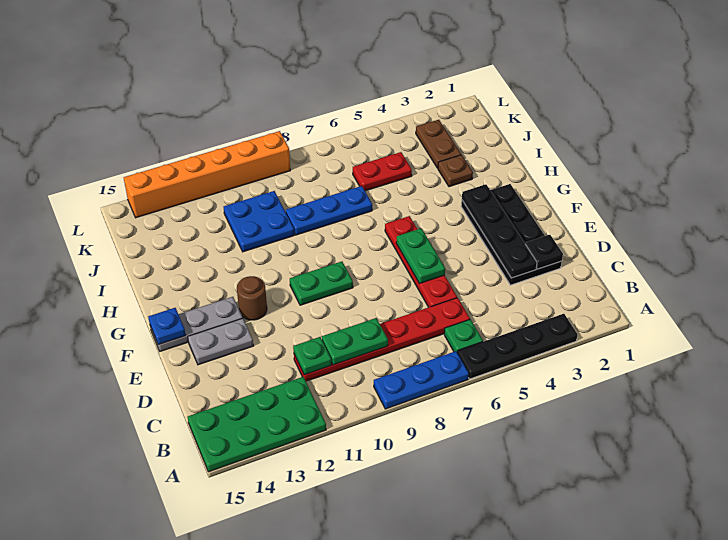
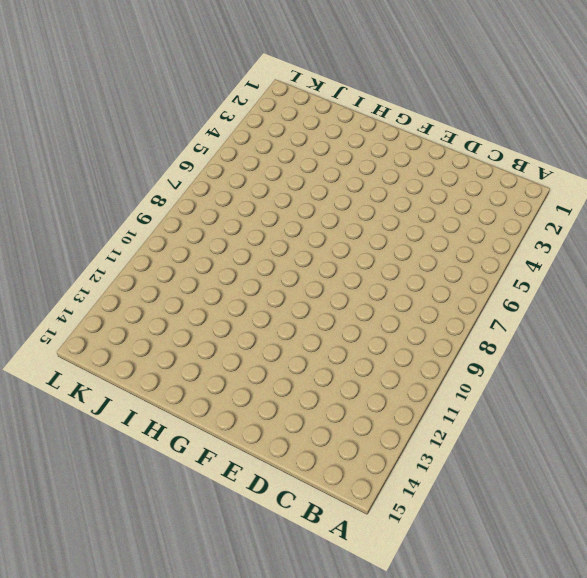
none -> black 1x4 plate [457,314,578,379]
none -> blue 1x3 plate [374,351,469,409]
none -> green 2x4 plate [188,377,326,472]

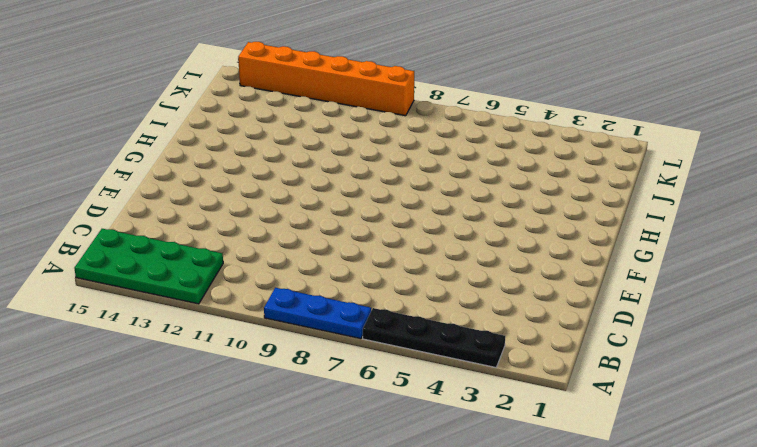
none -> green 1x1 plate [444,319,483,352]
none -> red 1x6 plate [294,298,470,381]
none -> black 2x4 plate [461,184,562,285]

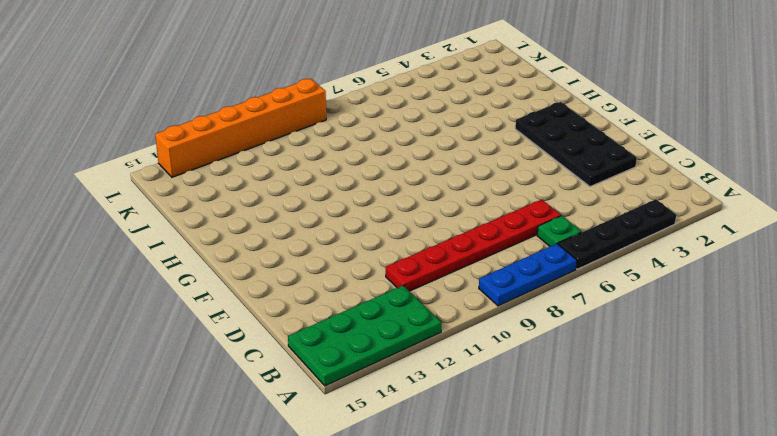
none -> red 1x4 plate [385,216,457,307]
none -> grey 1x2 plate [188,318,253,365]
none -> green 1x2 plate [290,261,353,305]

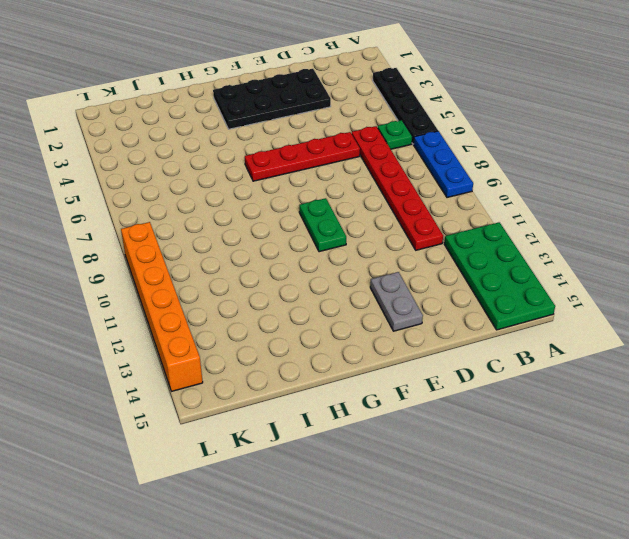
none -> brown 1x1 round brick [237,276,267,320]
none -> grey 1x3 plate [150,297,243,351]
none -> brown 1x1 plate [438,155,473,187]

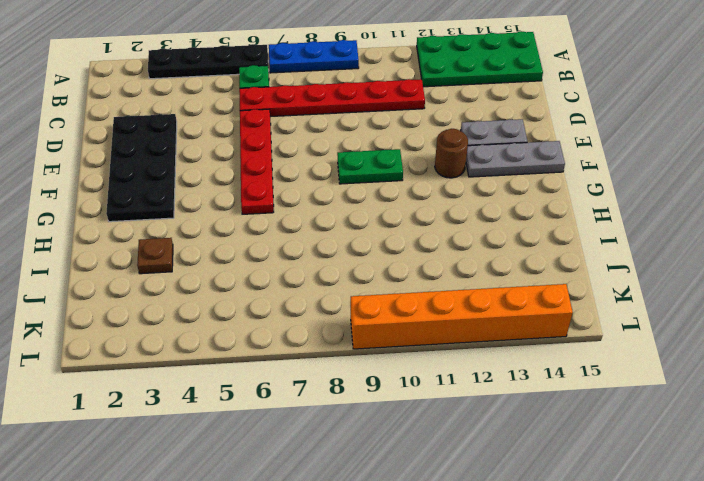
none -> blue 1x3 plate [286,186,372,235]
none -> blue 2x2 plate [224,191,294,252]
none -> brown 1x2 plate [416,120,461,168]

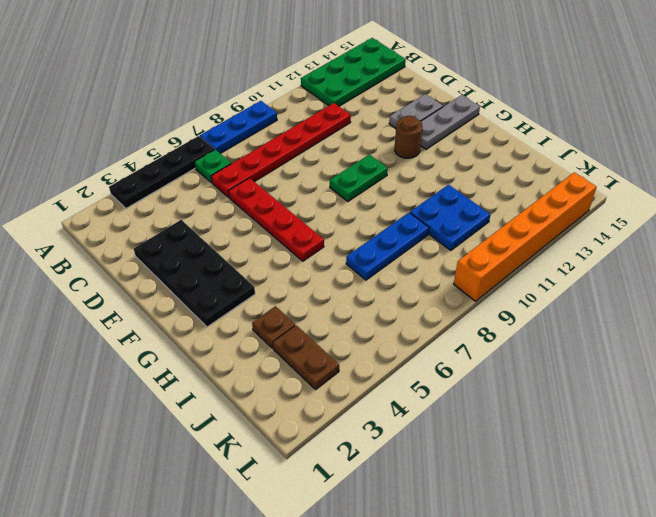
none -> red 1x2 plate [353,152,412,191]
none -> green 1x2 plate [322,318,388,365]
none -> green 1x1 plate [293,337,331,375]

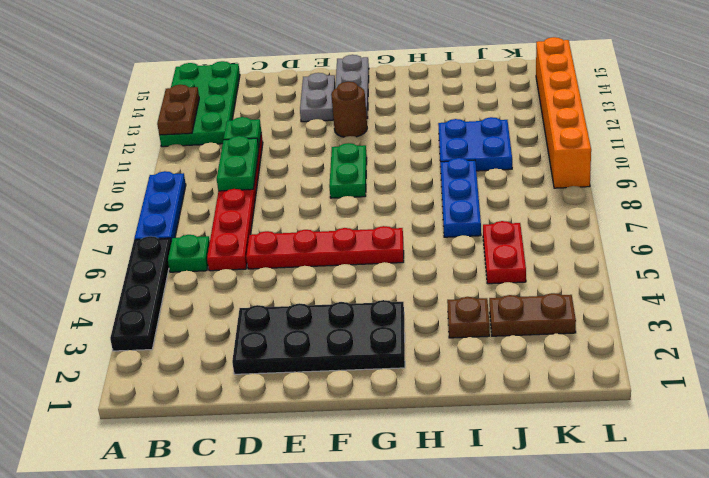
brown 1x2 plate [157,85,199,135] -> none
none -> black 1x1 plate [526,235,563,269]
none -> black 1x4 plate [462,184,537,278]
none -> green 1x2 plate [396,228,445,283]

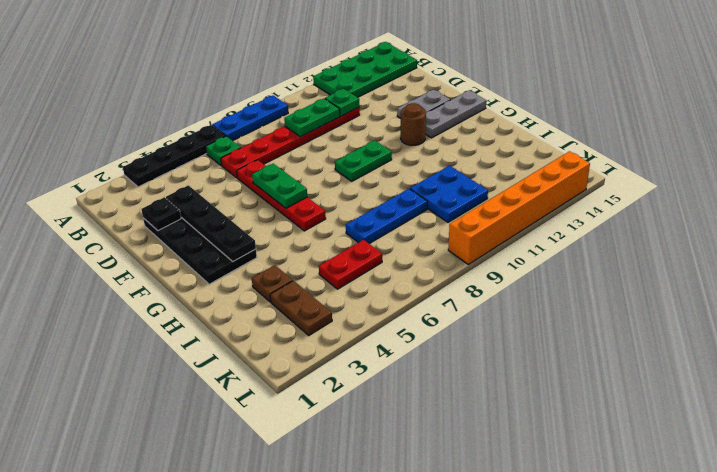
none -> blue 1x1 plate [148,308,186,345]

